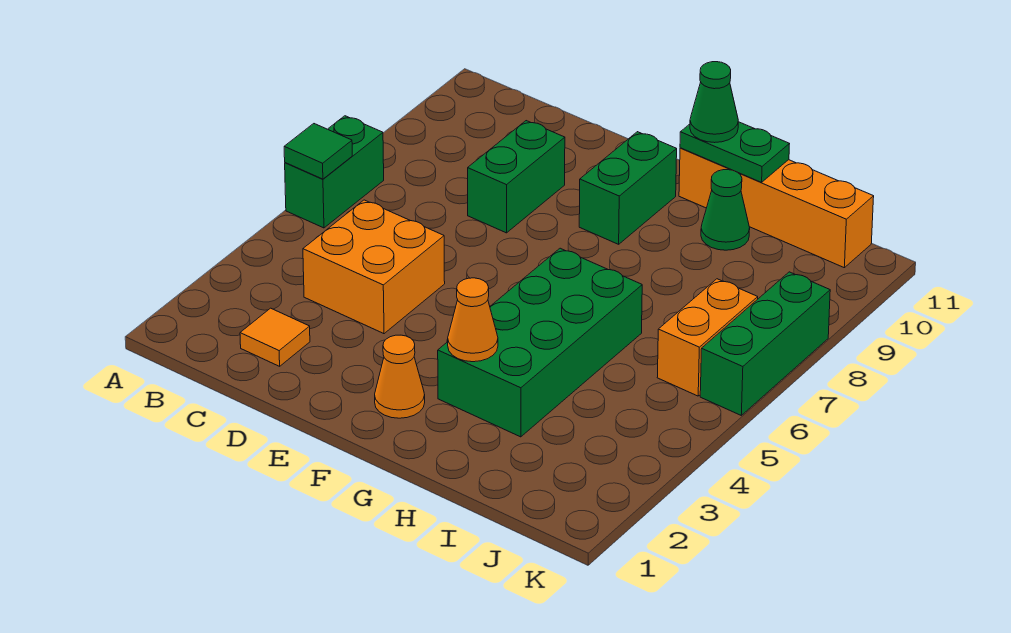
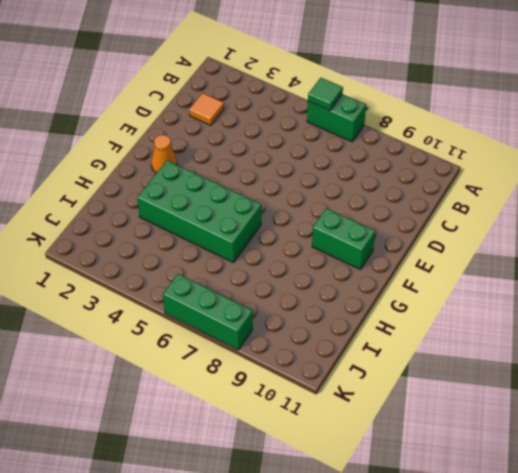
none -> orange 2x2 brick [303,200,445,334]
none -> green 1x2 brick [468,121,565,233]
none -> orange 1x4 brick [679,148,874,268]

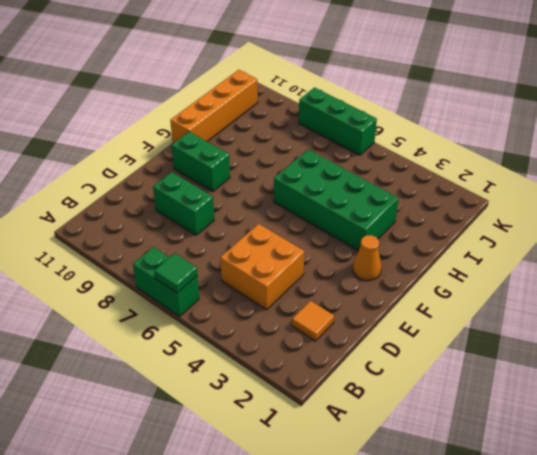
none -> green 1x1 cone [701,170,750,250]
none -> orange 1x2 brick [657,279,758,396]
none -> orange 1x1 cone [448,278,498,362]

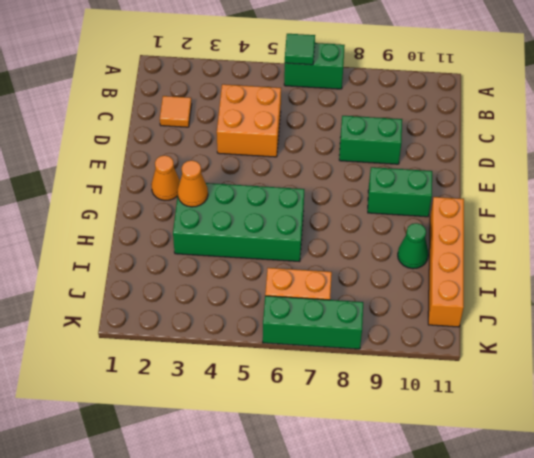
none -> green 1x2 plate [680,122,789,182]
none -> green 1x1 cone [690,62,738,143]

